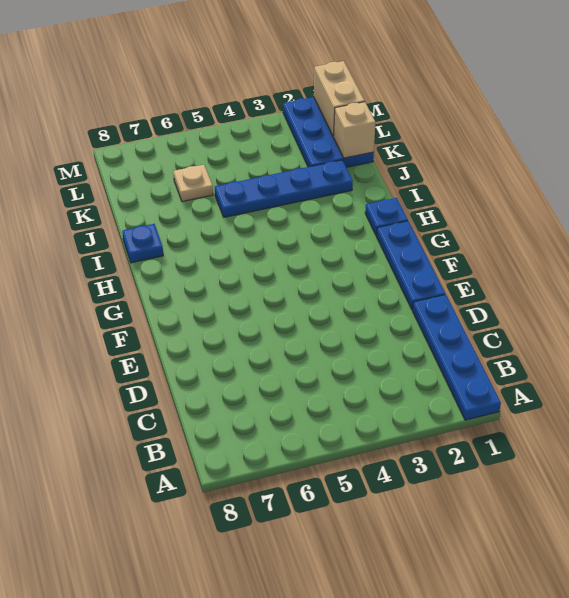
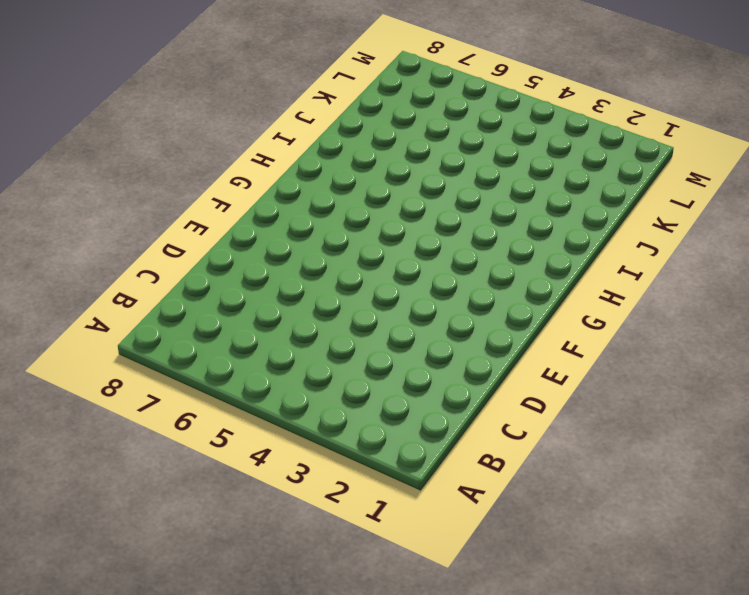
none -> blue 1x4 plate [413,295,501,420]
none -> blue 1x3 plate [377,221,445,310]

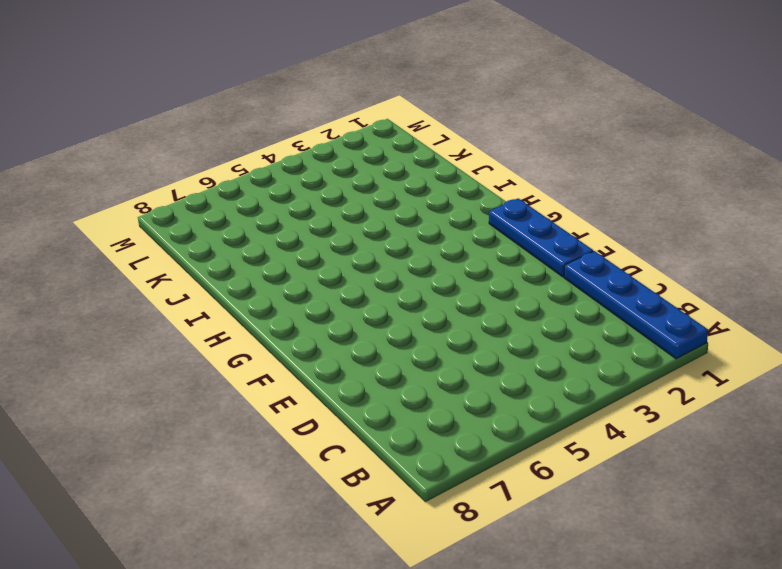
none -> blue 1x1 plate [365,198,408,236]
none -> blue 1x1 plate [122,224,163,263]

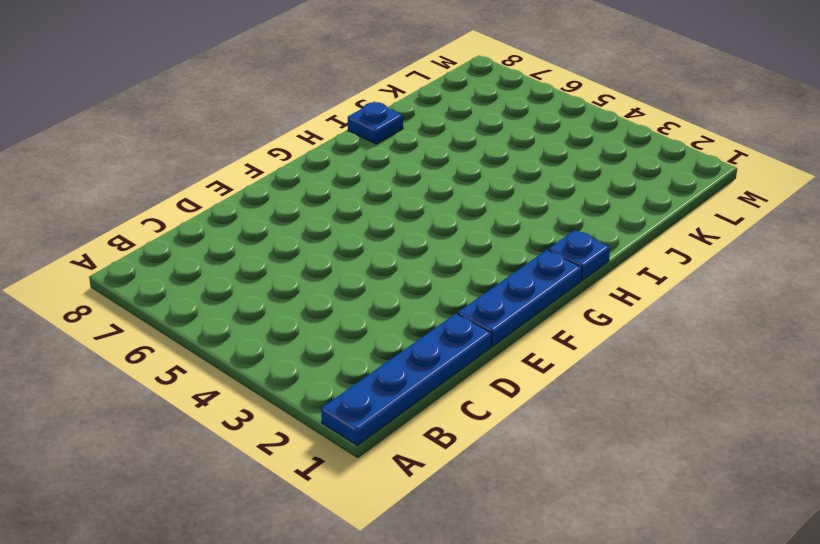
none -> blue 1x4 plate [215,160,353,217]
none -> blue 2x3 plate [283,97,374,167]

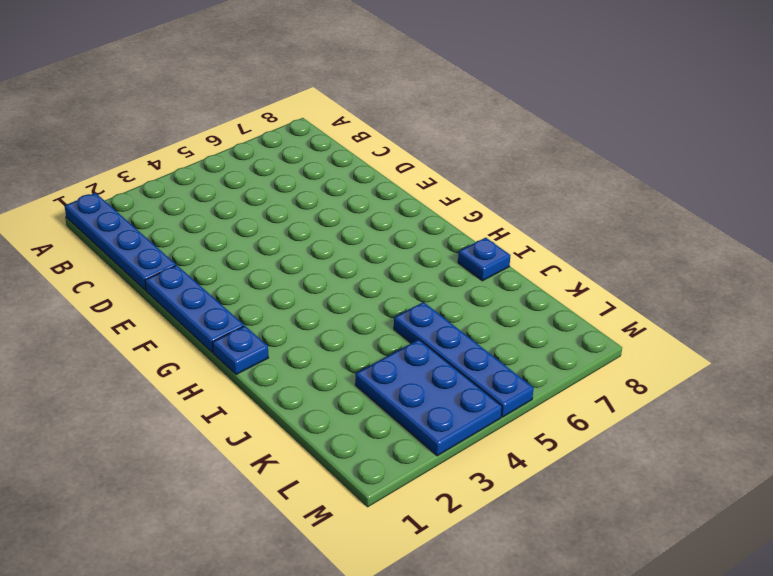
blue 1x4 plate [394,302,534,417] -> blue 1x4 plate turned to [215,160,353,217]
blue 2x3 plate [355,340,502,456] -> blue 2x3 plate moved to [283,97,374,167]
none -> tan 1x1 plate [173,165,213,202]
none -> tan 1x1 brick [333,102,376,158]

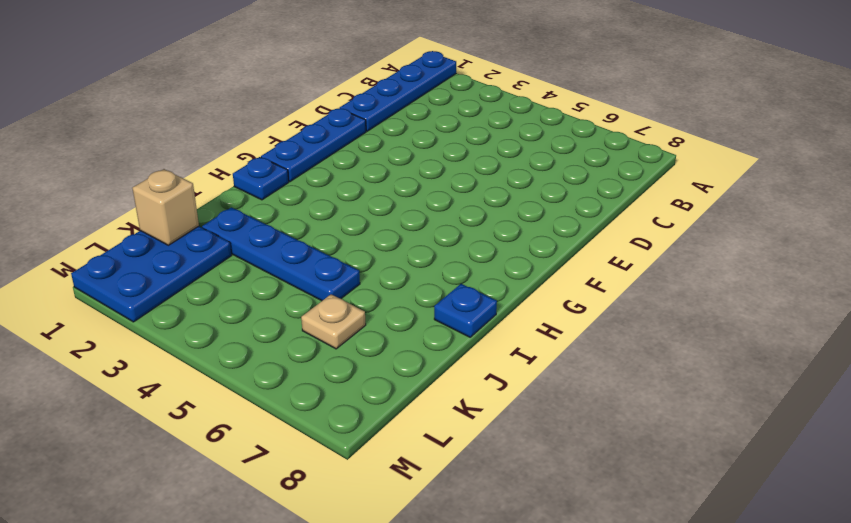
none -> tan 1x2 brick [314,61,365,136]

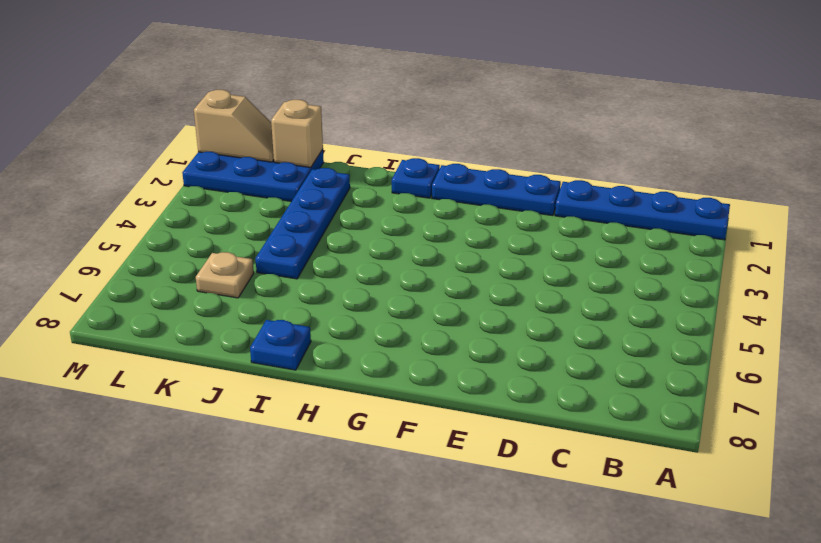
tan 1x2 slope [194,90,274,162] -> tan 1x2 brick [314,61,365,136]

